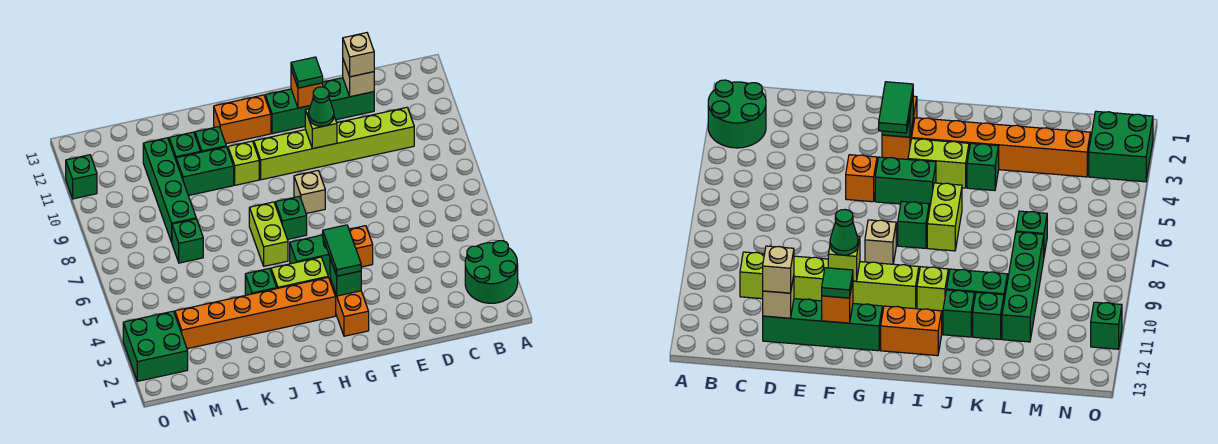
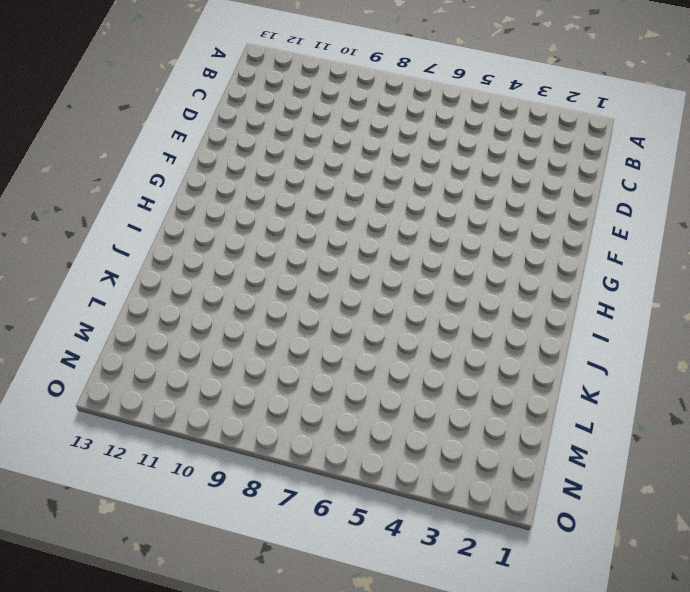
none -> green 2x2 round brick [465,241,518,303]
none -> lime 1x6 brick [254,107,414,180]
none -> green 1x4 brick [265,78,374,134]

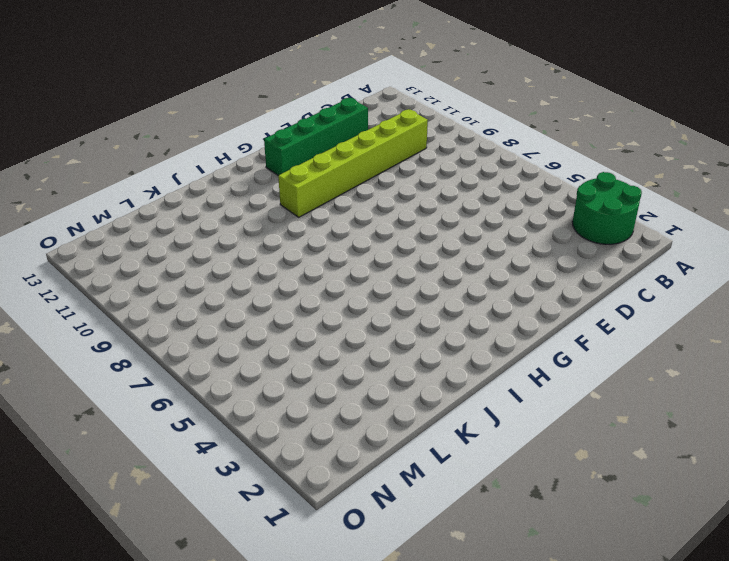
none -> orange 1x1 brick [349,226,373,267]
none -> orange 1x2 brick [330,279,369,336]
none -> green 1x2 brick [290,235,330,274]

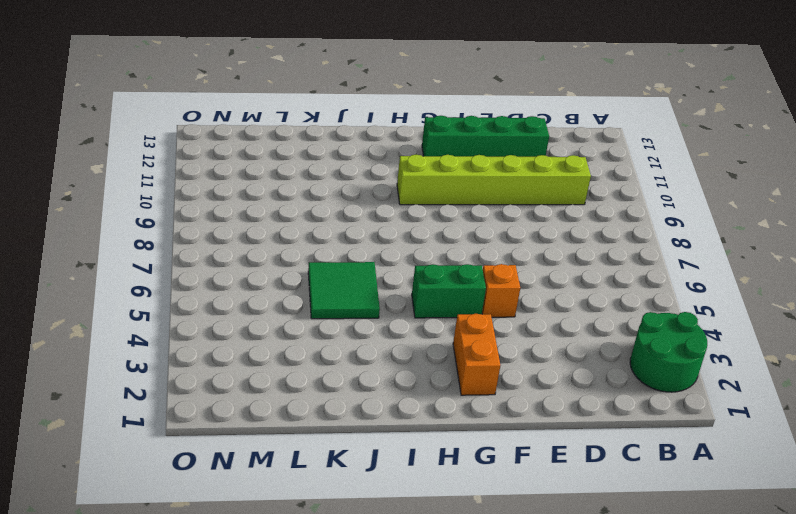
green 2x2 tile [308,262,380,319] -> none
none -> tan 1x1 brick [294,171,325,214]
none -> orange 1x6 brick [175,277,336,349]
none -> lime 1x2 brick [271,257,328,288]

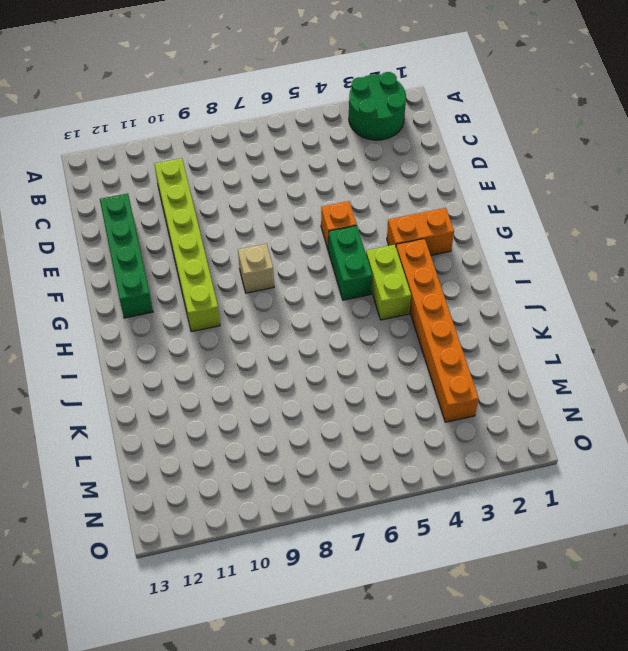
none -> green 1x1 brick [275,196,307,239]
none -> orange 1x2 brick [214,95,271,144]
none -> lime 1x2 brick [249,202,288,266]

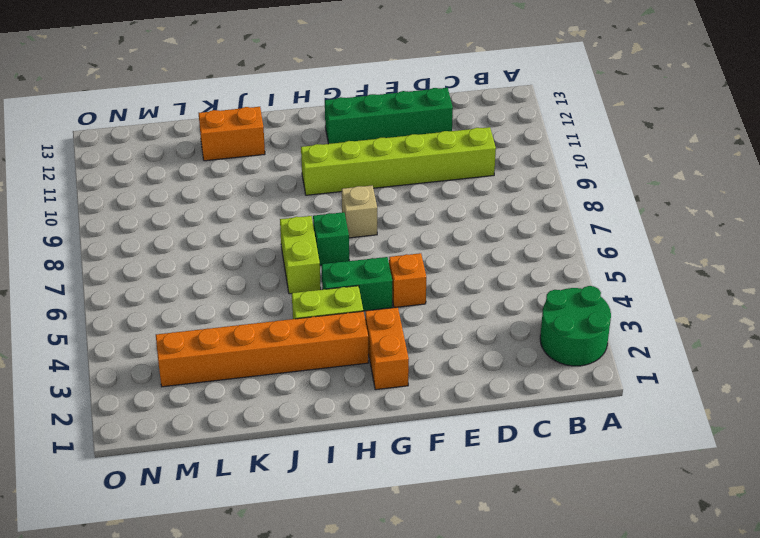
orange 1x2 brick [199,107,265,161] -> orange 1x2 brick moved to [214,95,271,144]
none -> lime 1x1 brick [228,141,259,185]
none -> green 1x1 brick [245,268,277,295]
none -> green 1x2 brick [176,147,234,196]

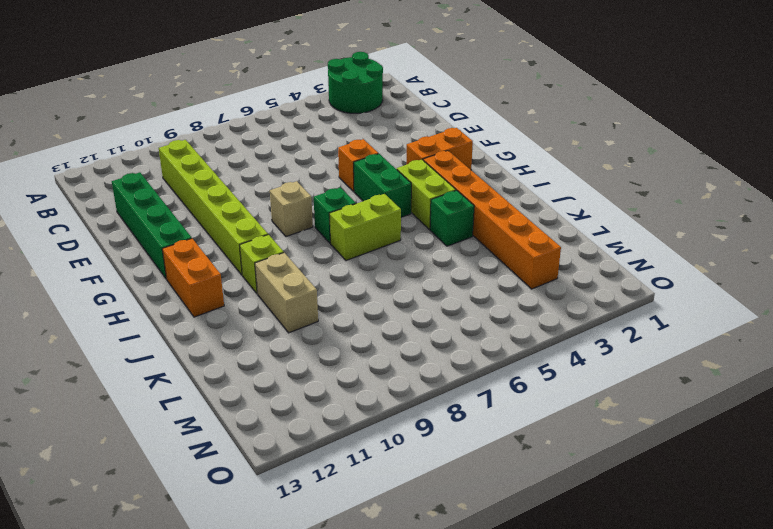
tan 1x2 brick [255,253,318,333] -> green 1x2 brick [176,147,234,196]
none -> green 1x1 brick [195,127,226,152]
none -> green 1x1 brick [169,132,201,159]
none -> green 1x1 brick [172,219,203,263]

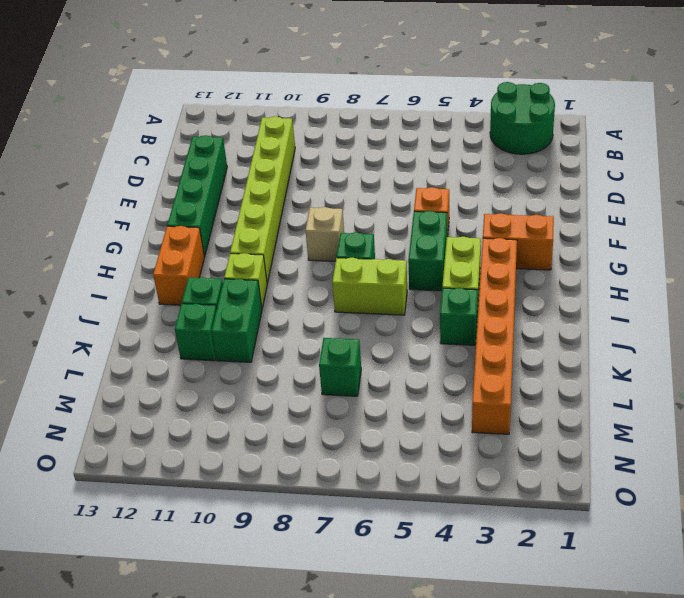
none -> green 1x4 brick [143,138,196,242]
none -> green 2x2 brick [123,311,188,381]
none -> green 1x1 brick [66,155,97,199]

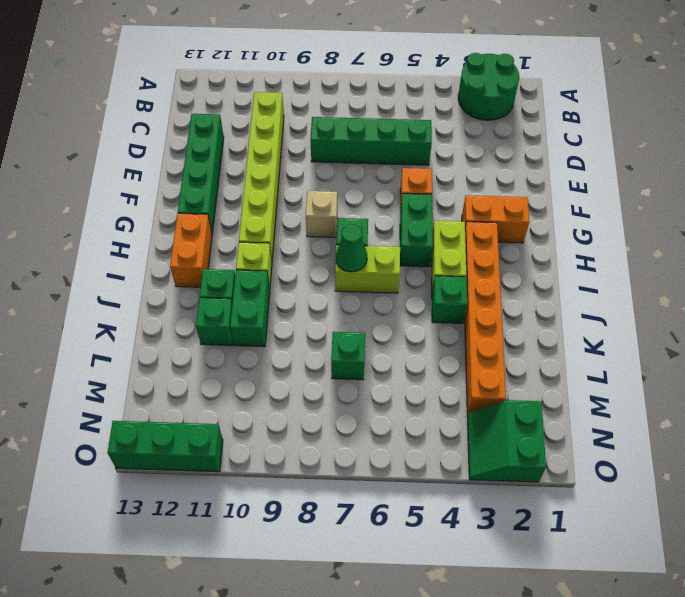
green 1x4 brick [310,117,432,165] -> green 1x4 brick moved to [143,138,196,242]
green 1x1 cone [336,225,367,272] -> green 1x1 cone moved to [308,87,334,126]
green 2x2 slope [467,400,546,482] -> green 2x2 brick [123,311,188,381]
green 1x3 brick [108,421,223,472] -> green 1x1 brick [66,155,97,199]
none -> tan 1x1 brick [343,60,374,97]
none -> lime 1x1 brick [305,109,337,149]
none -> orange 1x1 brick [291,70,323,108]

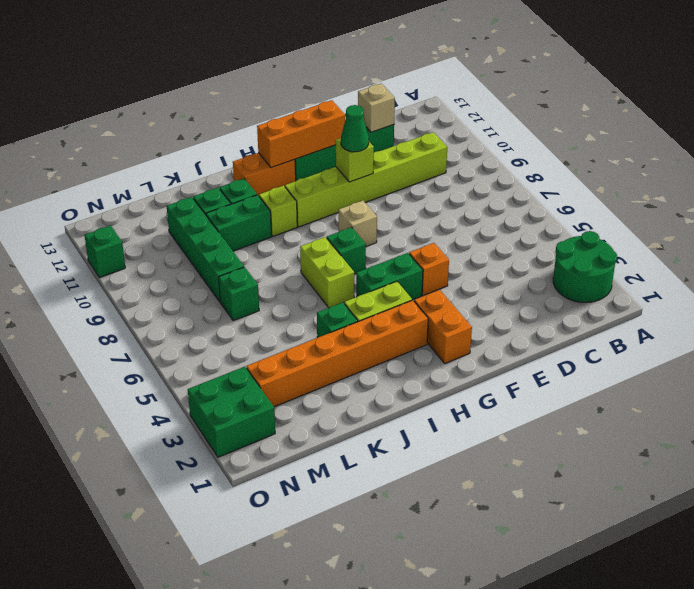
orange 1x3 brick [257,100,345,168] -> orange 1x1 brick [291,70,323,108]
none -> green 1x1 brick [330,259,361,296]
none -> tan 1x1 brick [343,33,374,77]
none -> green 1x1 tile [291,57,323,88]

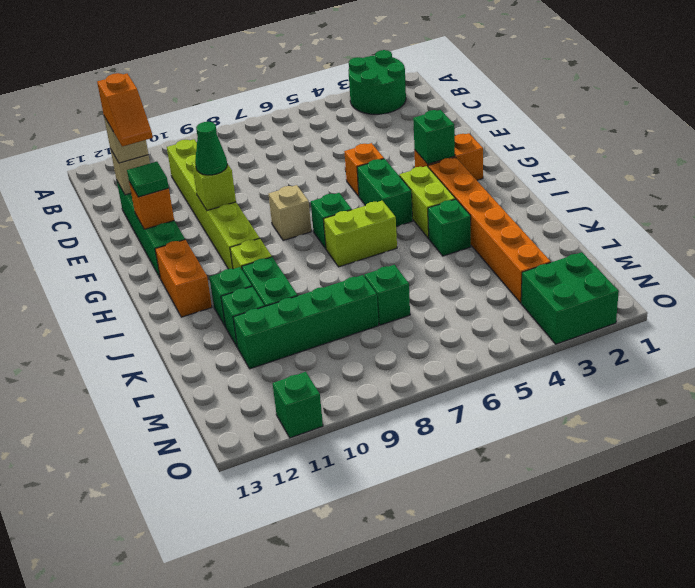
orange 1x2 slope [97,73,153,146] -> none
none -> green 1x2 tile [323,225,361,276]

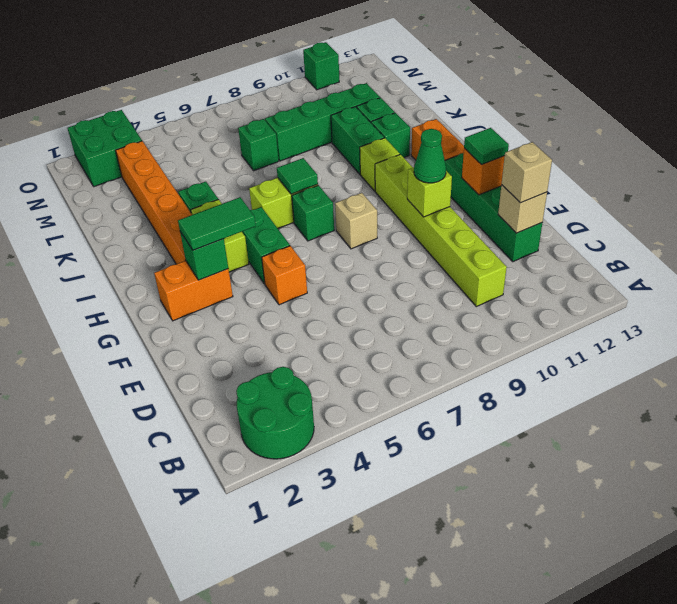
green 1x1 tile [277,158,318,194] -> none

